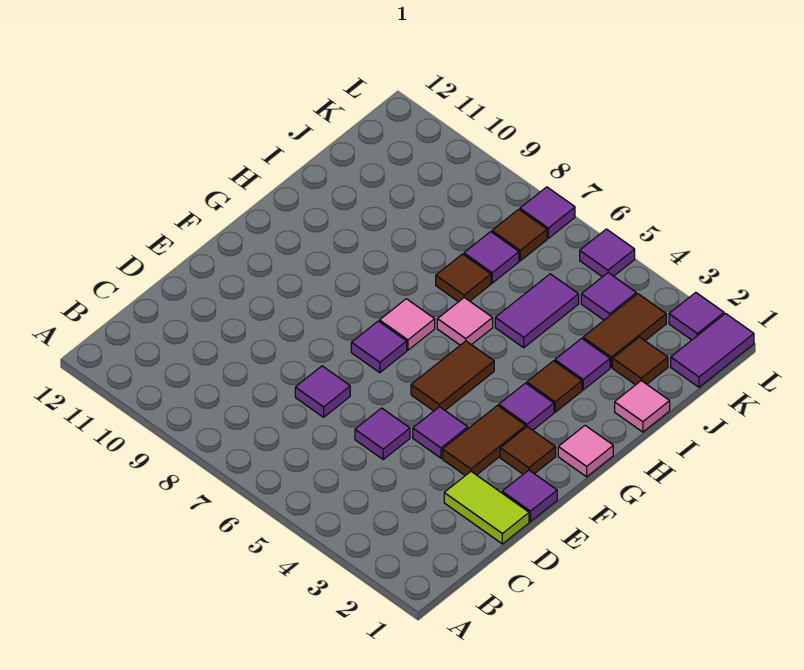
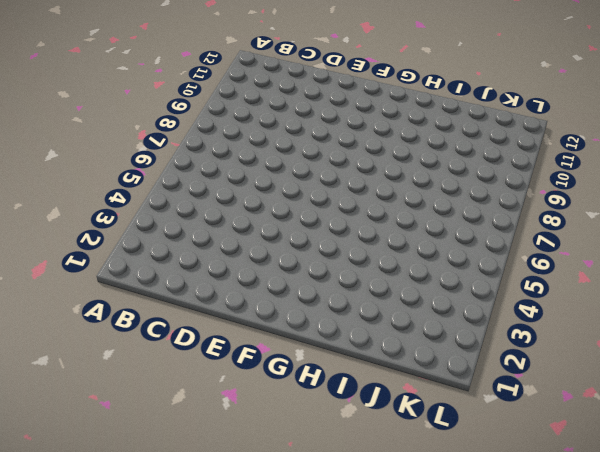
none -> lime 1x2 tile [444,472,529,544]
none -> purple 1x1 tile [355,408,410,459]
none -> purple 1x1 tile [295,366,350,417]

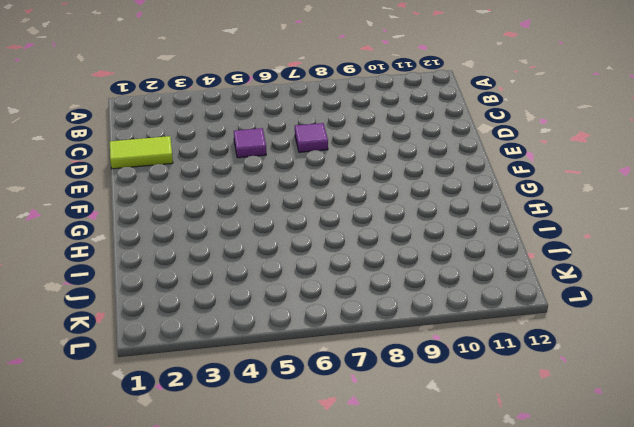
none -> purple 1x1 tile [502,470,557,522]
none -> brown 1x2 tile [443,406,526,476]
none -> purple 1x1 tile [413,407,468,458]

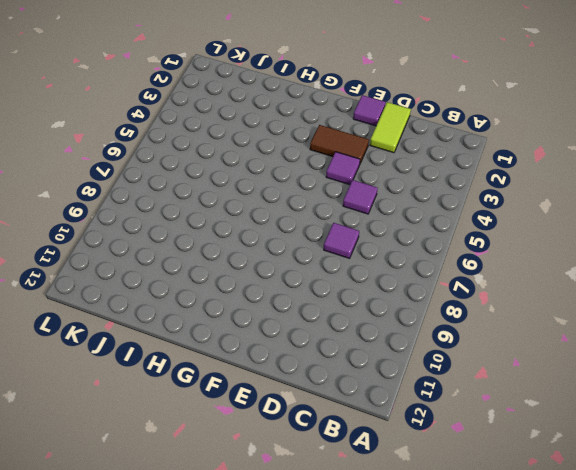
none -> brown 1x1 tile [500,427,556,474]
none -> brown 1x2 tile [411,341,494,411]
none -> purple 1x1 tile [351,321,407,373]

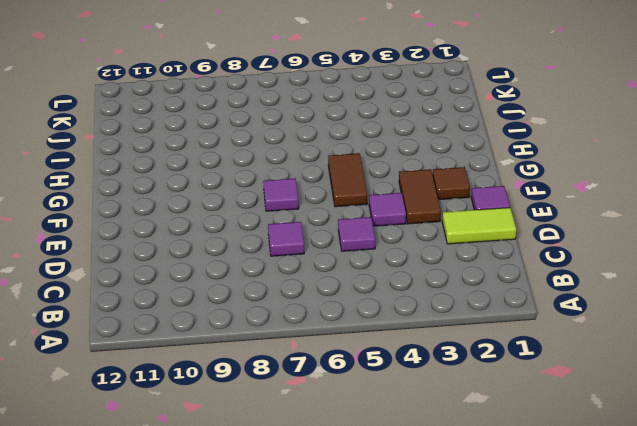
none -> pink 1x1 tile [558,425,613,477]
none -> purple 1x1 tile [499,383,554,430]
none -> pink 1x1 tile [380,299,435,350]

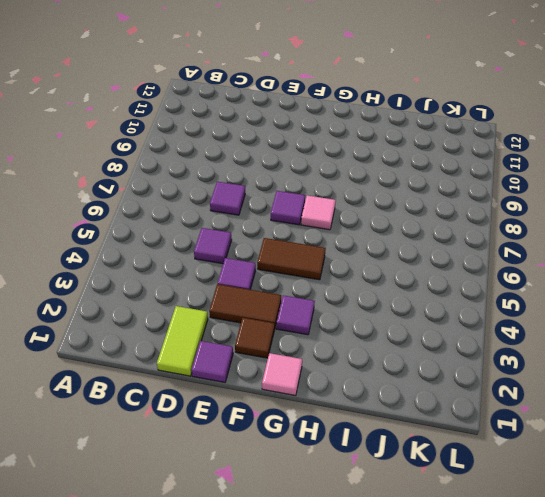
none -> brown 1x1 tile [527,361,582,412]
none -> pink 1x1 tile [437,298,493,345]
none -> pink 1x1 tile [615,381,670,432]

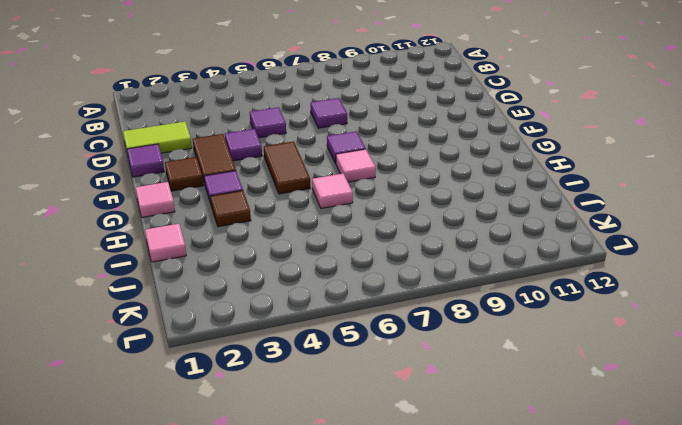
none -> purple 1x1 tile [555,338,610,390]
none -> purple 1x2 tile [495,274,579,348]
none -> brown 1x1 tile [436,254,491,302]

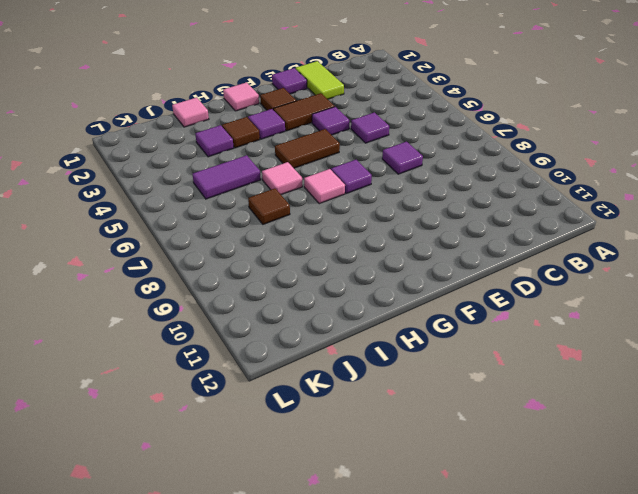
none -> brown 1x1 tile [613,337,668,385]
none -> brown 1x2 tile [583,294,666,367]
none -> purple 1x1 tile [464,232,519,283]

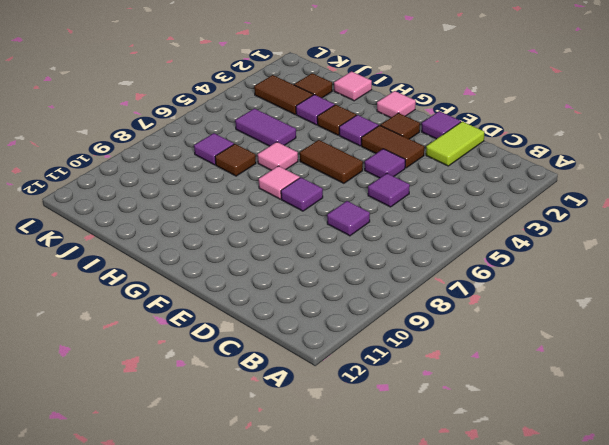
none -> purple 1x2 tile [671,314,754,387]
none -> purple 1x1 tile [581,273,636,320]
none -> brown 1x1 tile [492,209,547,261]

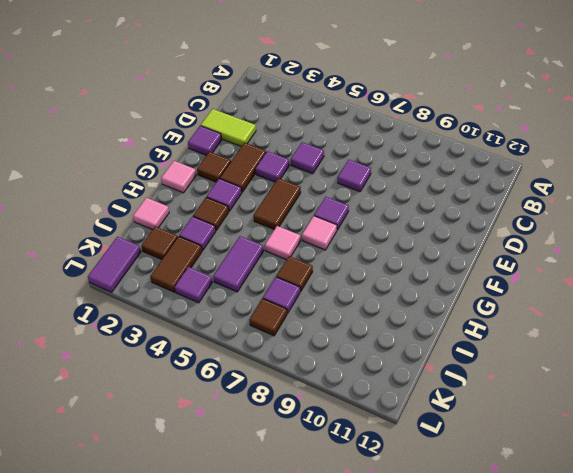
none -> purple 1x1 tile [669,292,724,340]
none -> purple 1x1 tile [580,229,635,277]
none -> purple 1x1 tile [520,187,575,238]

